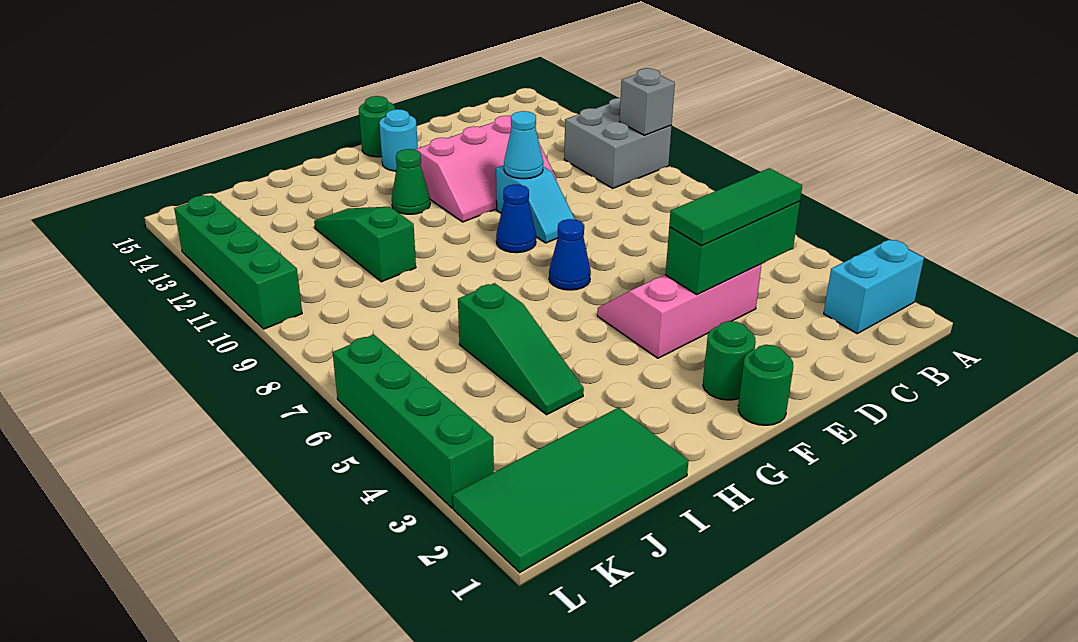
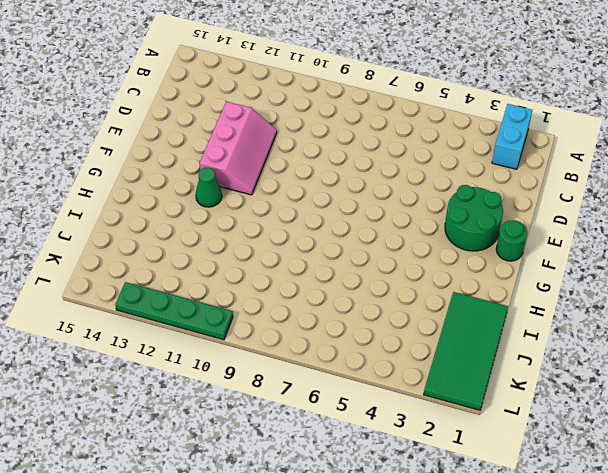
green 2x2 round brick [445,185,503,251] -> green 1x1 round brick [703,321,756,400]
green 1x4 plate [115,282,233,340] -> green 1x4 brick [174,195,302,329]
none -> grey 2x2 brick [564,98,671,188]
none -> pink 2x3 slope [597,264,762,358]
none -> cyan 1x2 slope [496,165,575,243]

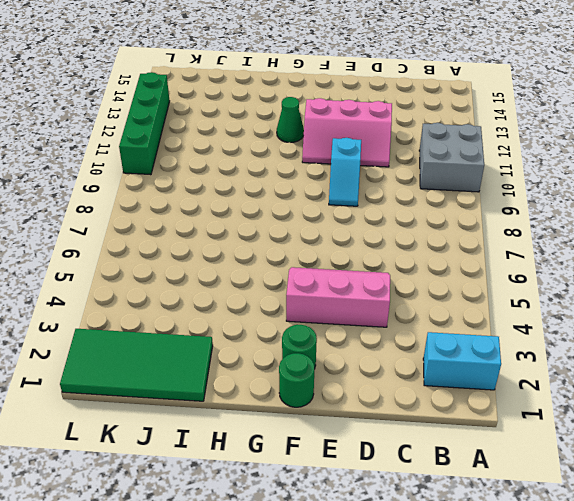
none -> blue 1x1 cone [549,219,591,290]
none -> blue 1x1 cone [496,184,536,253]
none -> cyan 1x1 round brick [379,109,418,171]

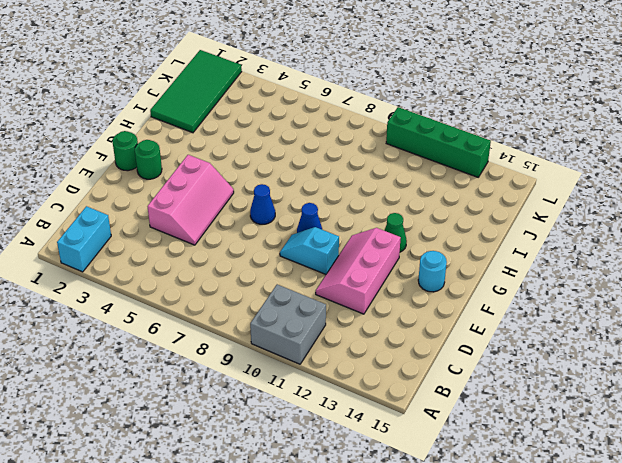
none -> green 1x1 round brick [359,96,395,157]
none -> green 1x3 slope [458,283,584,415]
none -> green 1x3 slope [314,207,416,282]

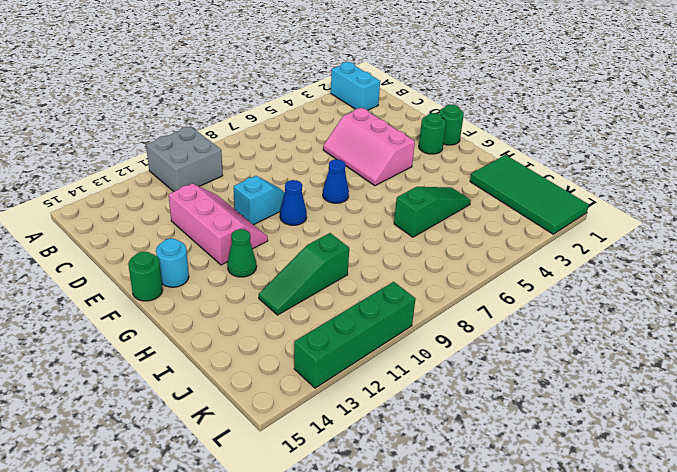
none -> green 1x4 brick [333,335,494,508]
none -> grey 1x1 brick [620,68,675,135]
none -> green 1x3 brick [665,201,800,295]

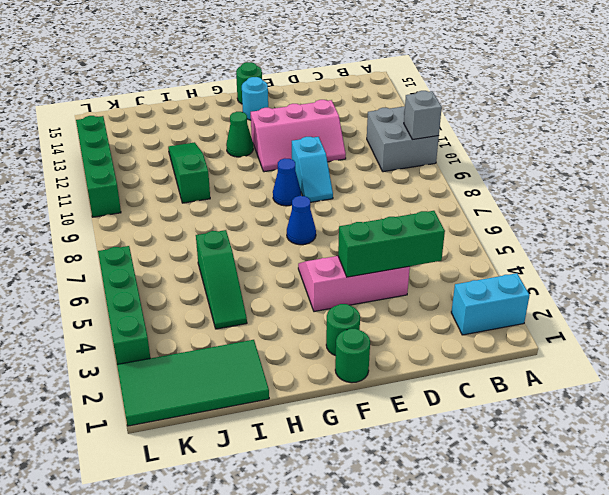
none -> cyan 1x1 cone [504,111,543,179]
none -> green 1x3 tile [669,168,802,246]

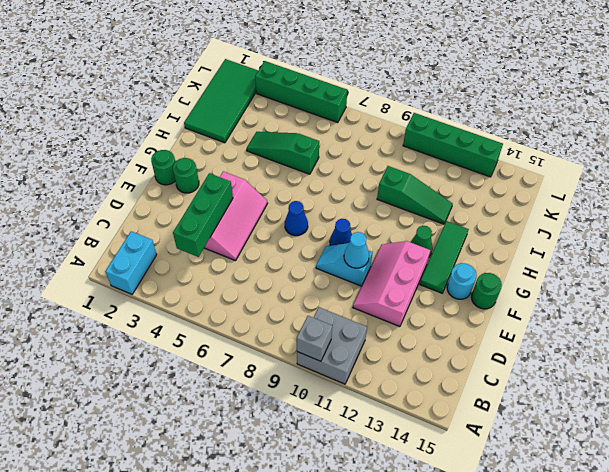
green 1x3 tile [420,221,469,293] -> green 1x3 tile moved to [669,168,802,246]

